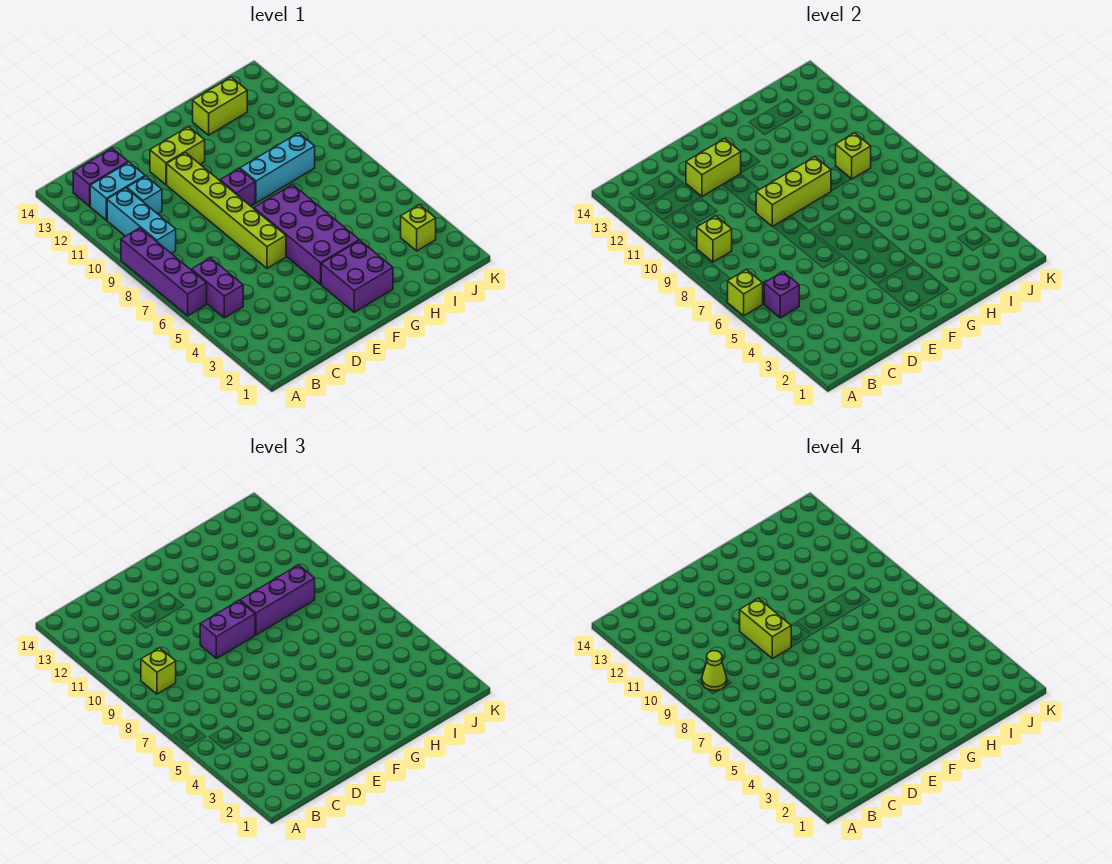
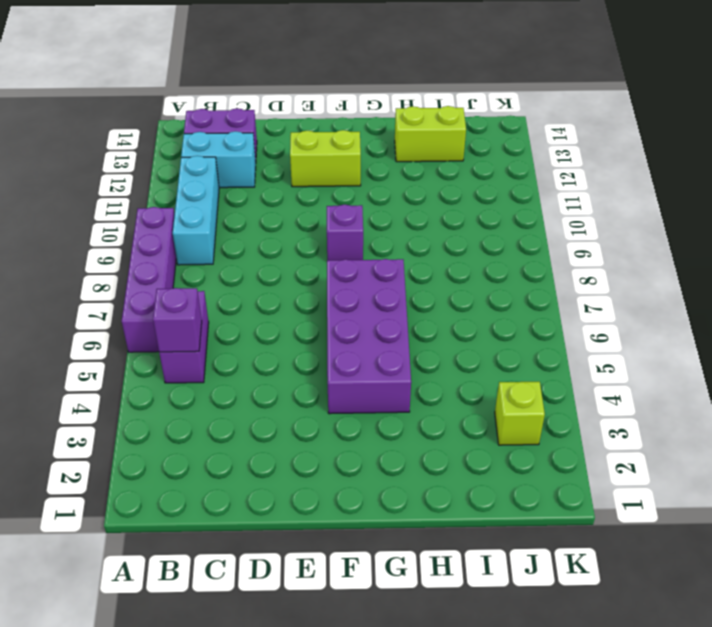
none -> cyan 1x1 brick [127,176,162,214]
none -> lime 1x6 brick [167,153,286,268]
none -> purple 2x2 brick [321,240,393,312]

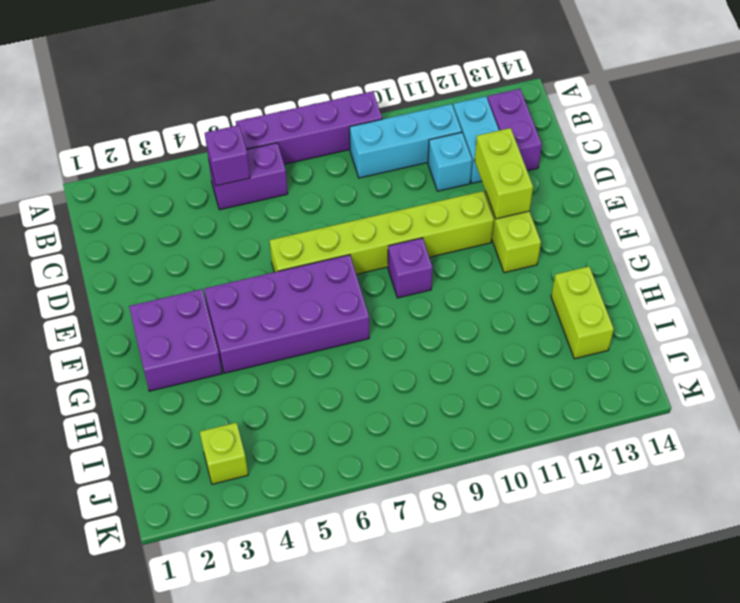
none -> cyan 1x3 brick [240,133,315,203]
none -> lime 1x1 brick [728,270,763,316]
none -> lime 1x1 brick [697,216,732,262]

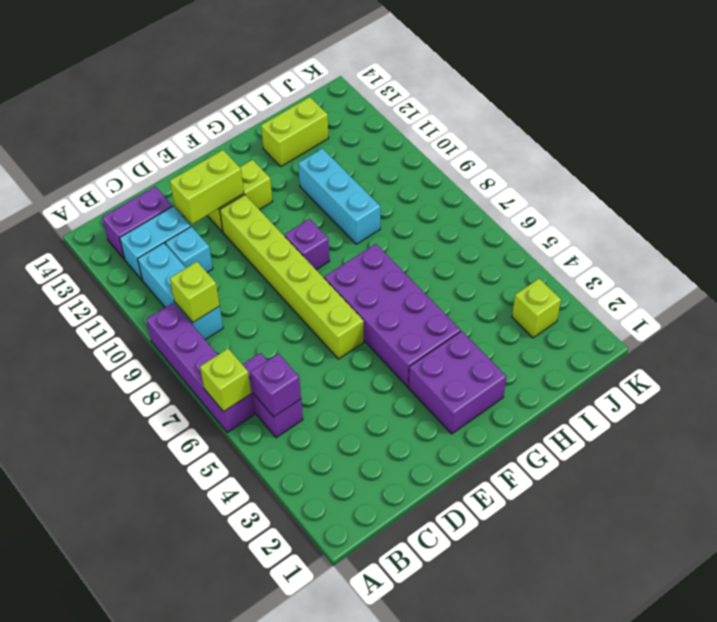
cyan 1x3 brick [298,149,380,244] -> cyan 1x3 brick turned to [240,133,315,203]
none -> lime 1x3 brick [756,157,831,227]
none -> lime 1x1 brick [836,133,871,179]
none -> lime 1x1 brick [141,648,176,694]

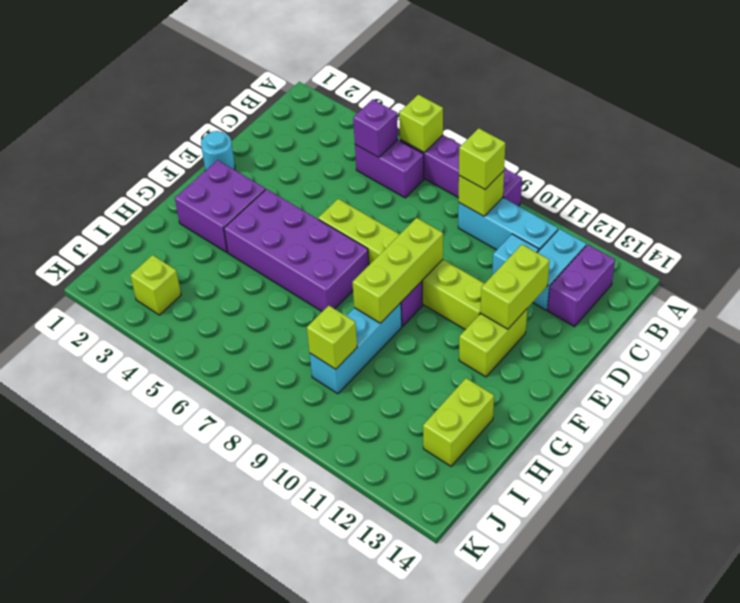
cyan 1x1 round brick [201,131,235,171] -> none
none -> purple 1x2 brick [200,601,255,659]
none -> purple 1x3 brick [240,565,315,635]
none -> lime 1x1 cone [702,651,727,691]

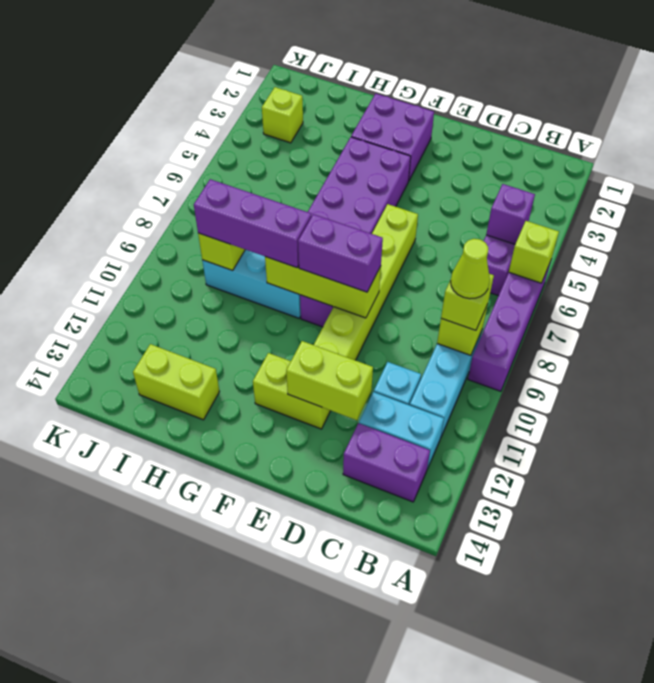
none -> lime 1x2 brick [740,598,791,659]

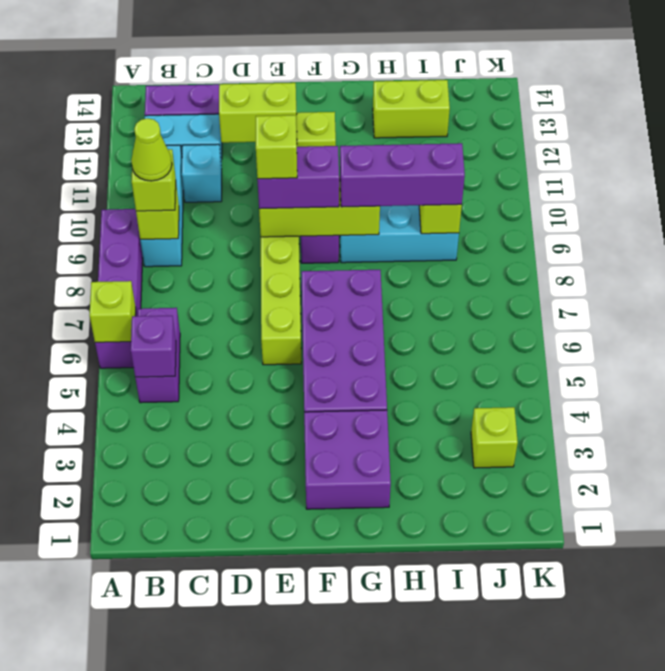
lime 1x1 brick [256,115,297,179] -> lime 1x2 brick [740,598,791,659]

